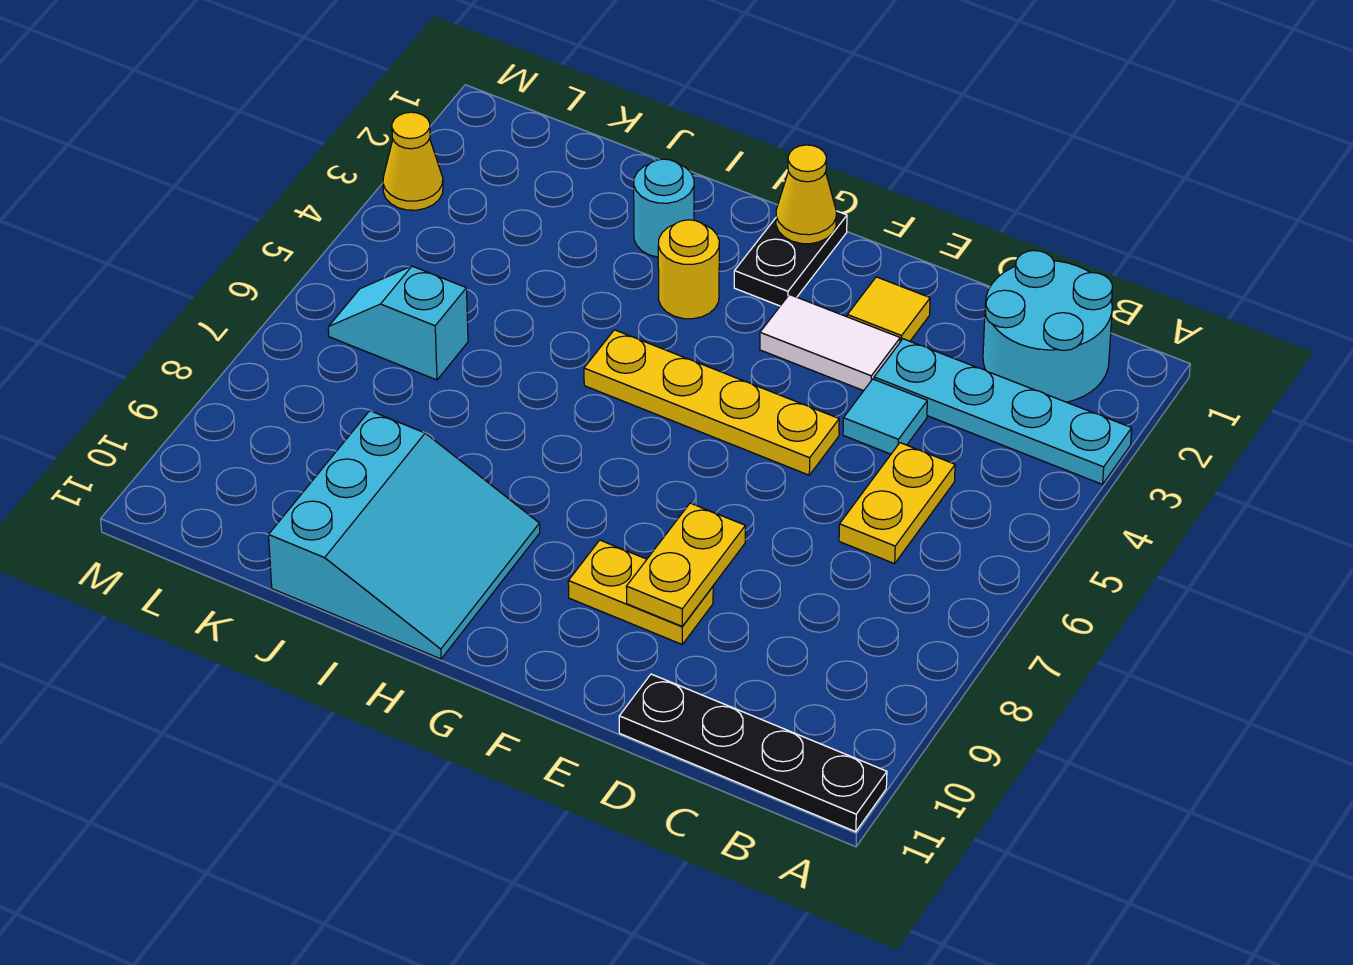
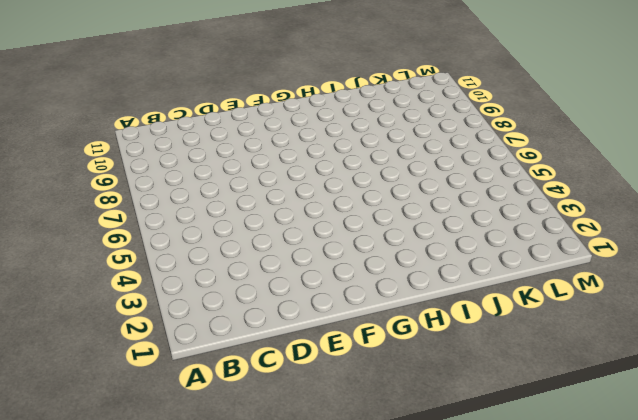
none -> cyan 1x4 plate [874,339,1132,484]
none -> black 1x4 plate [619,674,887,832]
none -> cyan 2x2 round brick [983,251,1112,402]

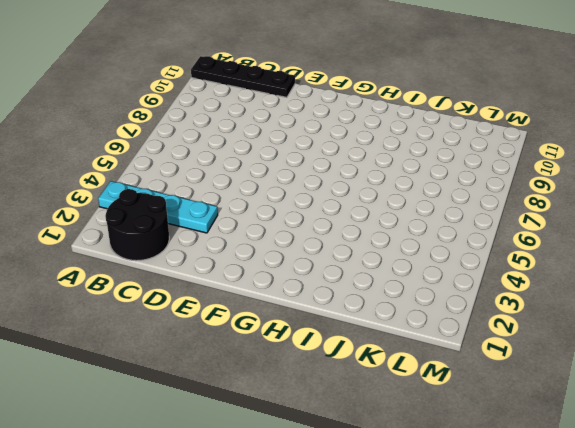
black 2x2 round brick [105,189,169,261] -> cyan 2x2 round brick [983,251,1112,402]
none -> yellow 1x2 plate [839,443,955,564]
none -> cyan 1x1 tile [843,379,927,454]
none -> yellow 1x1 tile [847,277,930,342]

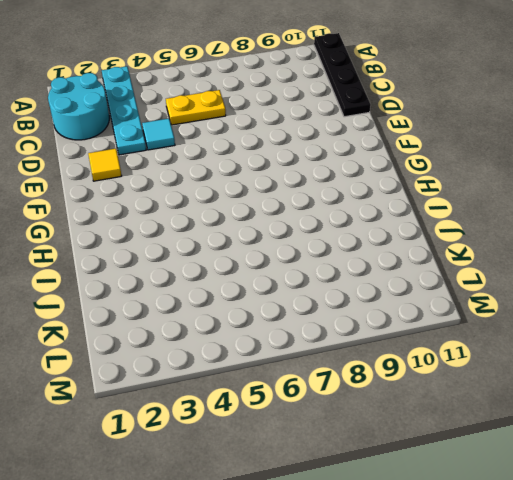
none -> white 1x2 tile [760,295,900,391]
none -> yellow 1x4 plate [584,330,839,475]
none -> yellow 1x2 plate [568,540,713,644]

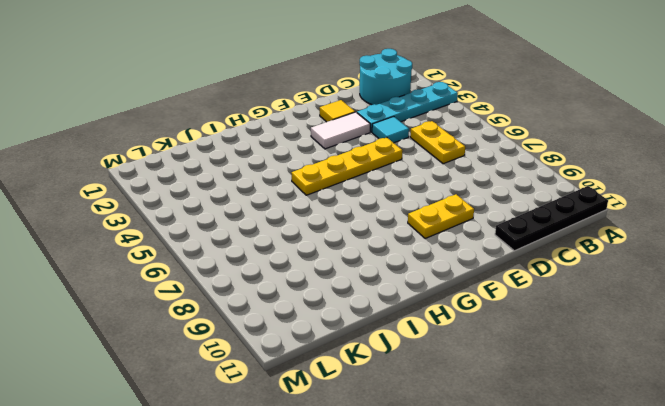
none -> black 1x2 plate [734,211,847,306]
none -> yellow 1x1 round brick [658,220,719,319]
none -> cyan 3x3 slope [269,411,540,659]

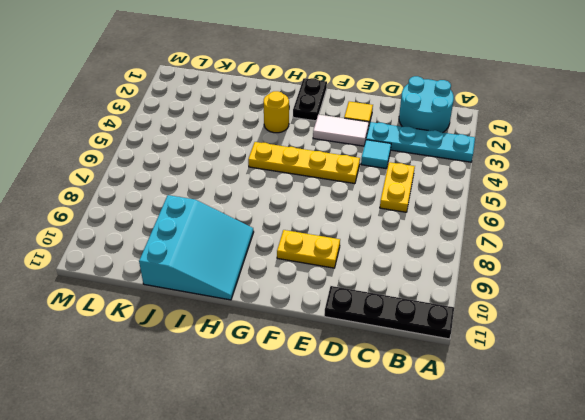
none -> cyan 1x1 round brick [634,159,694,257]
none -> cyan 1x2 slope [328,266,468,380]
none -> yellow 1x1 cone [383,112,443,210]

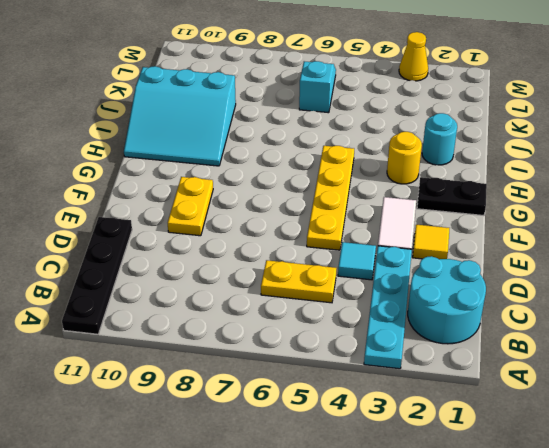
none -> yellow 1x2 plate [626,503,745,626]
none -> yellow 1x1 cone [776,145,836,244]

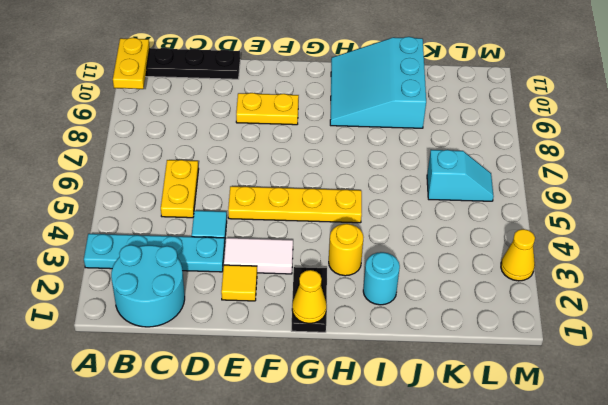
yellow 1x2 plate [113,38,150,89] -> yellow 1x2 plate moved to [626,503,745,626]

